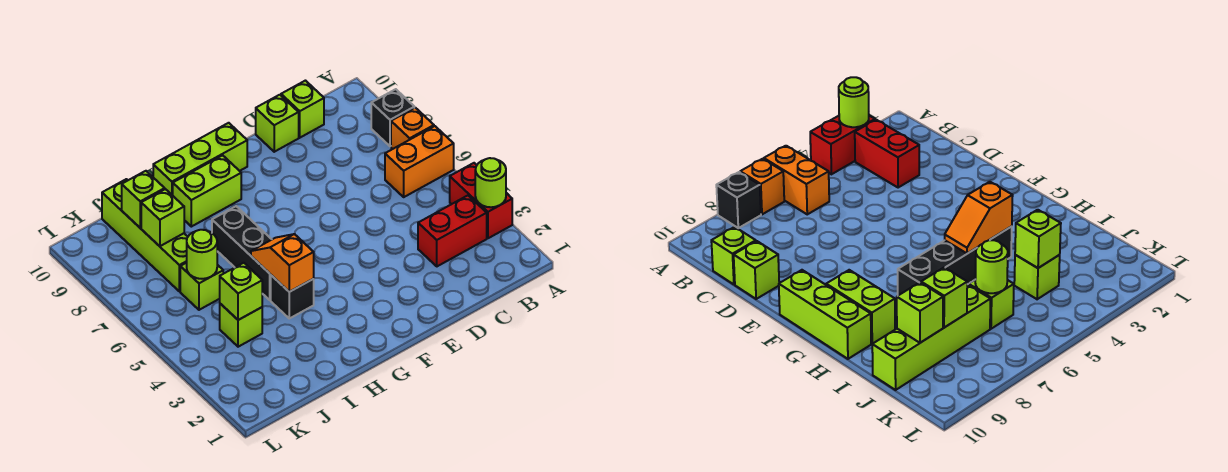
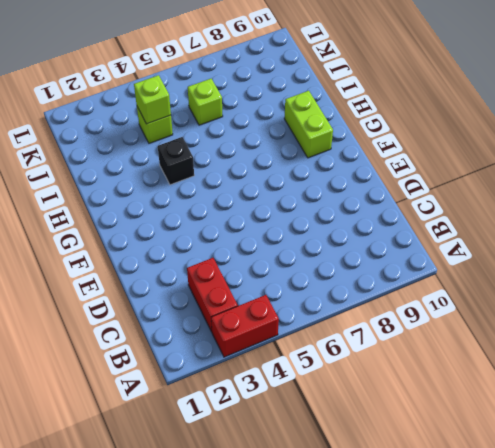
none -> orange 1x2 brick [385,126,454,197]
none -> orange 1x1 brick [391,108,434,149]
none -> black 1x1 brick [371,89,414,146]

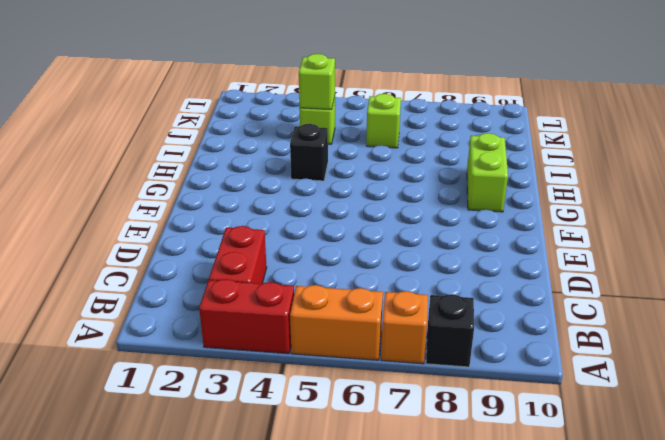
orange 1x2 brick [290,285,383,360] -> orange 1x2 brick turned to [385,126,454,197]
none -> lime 1x1 brick [281,81,324,138]
none -> lime 1x1 brick [256,95,299,152]
none -> lime 1x3 brick [153,123,247,195]

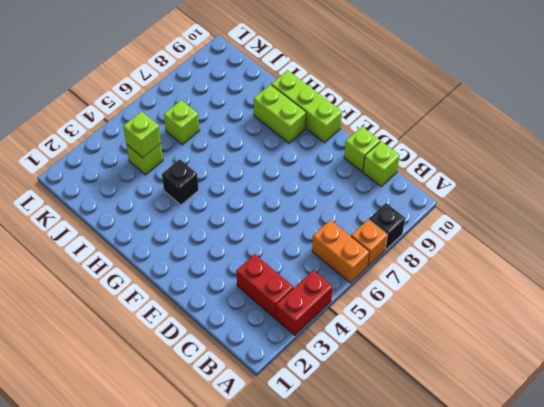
none -> black 1x3 brick [212,206,272,300]
none -> lime 1x4 brick [102,179,188,292]
none -> lime 1x1 round brick [475,158,506,207]

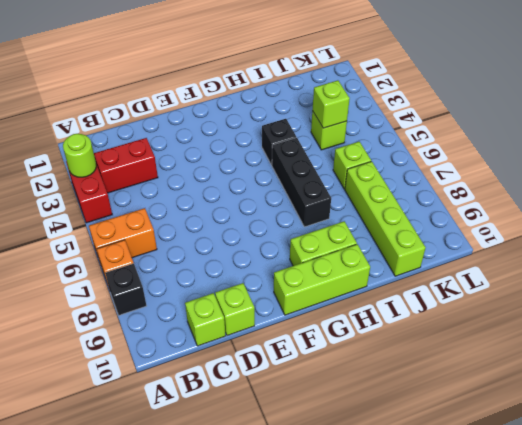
none -> orange 1x2 slope [251,234,314,292]
none -> lime 1x1 round brick [187,230,217,279]
none -> lime 1x1 brick [141,189,184,246]

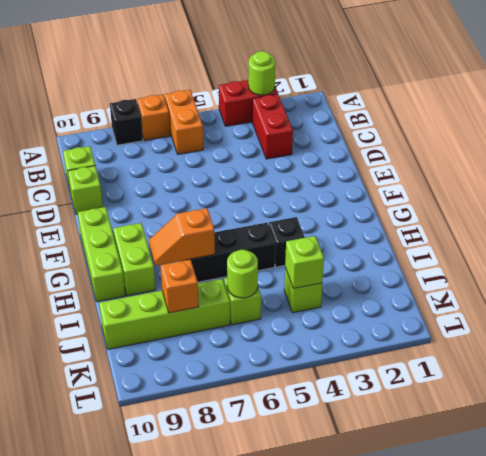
orange 1x2 slope [149,208,215,266] -> orange 1x2 slope moved to [251,234,314,292]
orange 1x1 brick [160,259,199,313] -> lime 1x1 brick [141,189,184,246]
none -> lime 1x1 brick [122,171,165,228]

